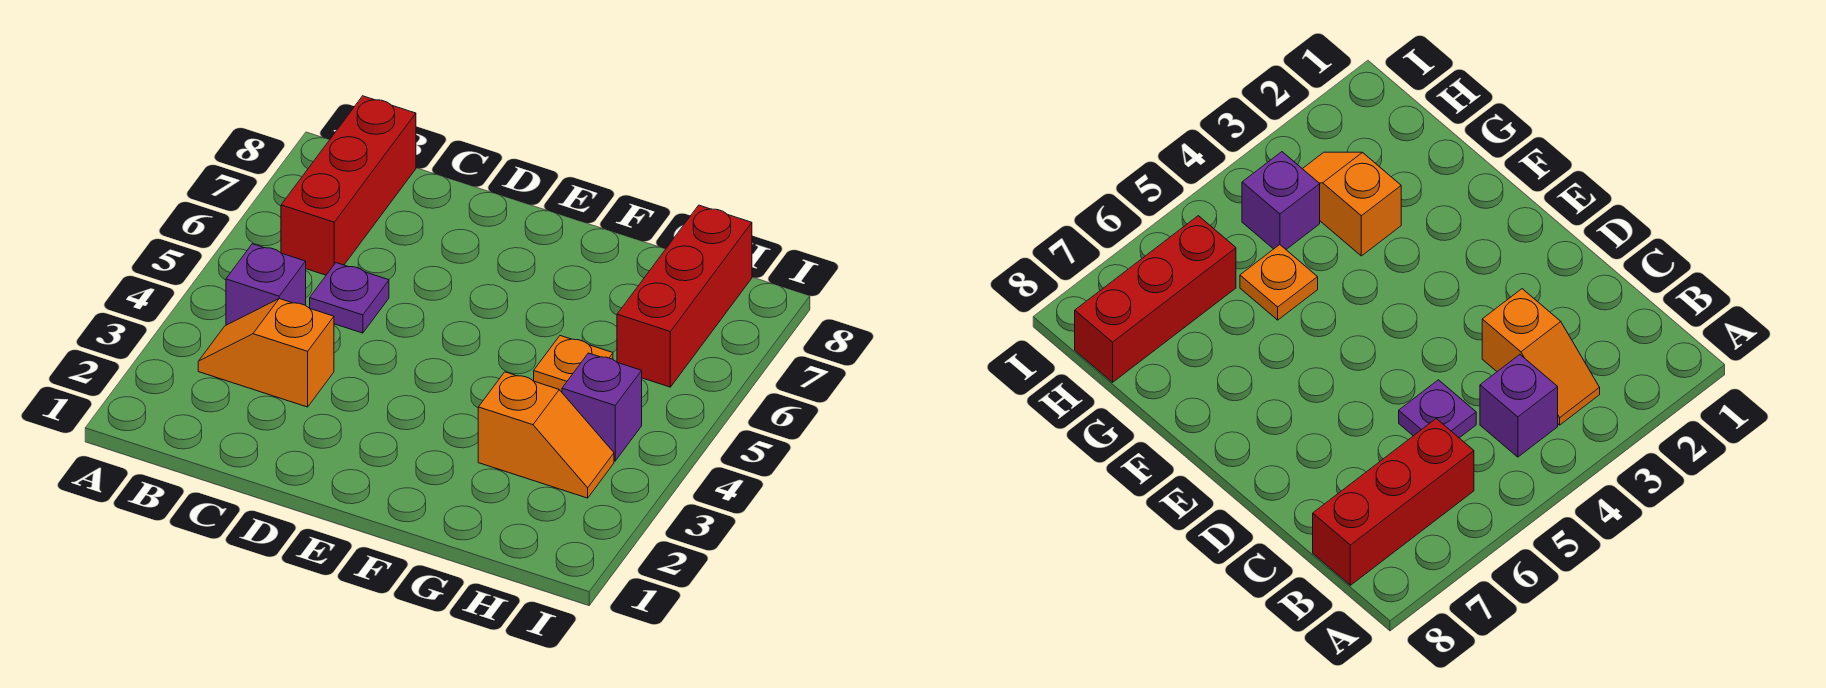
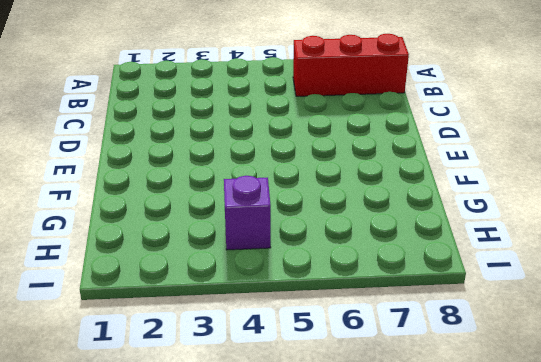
none -> orange 1x2 slope [198,299,334,407]
none -> purple 1x1 brick [226,244,306,325]

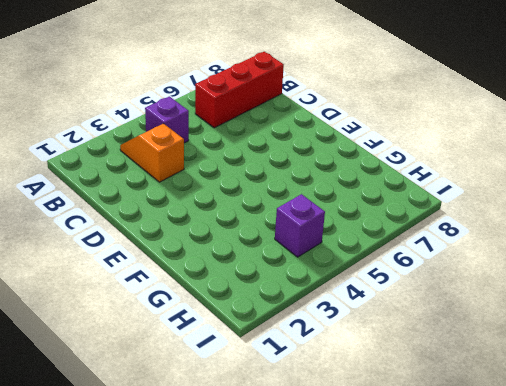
none -> purple 1x1 plate [310,263,389,333]
none -> orange 1x2 slope [478,372,614,498]

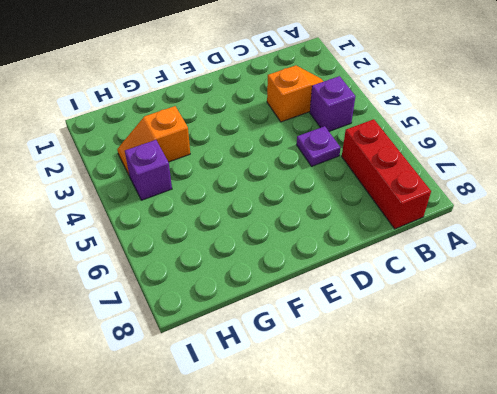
none -> orange 1x1 plate [534,336,613,392]
none -> red 1x3 brick [617,205,752,387]

